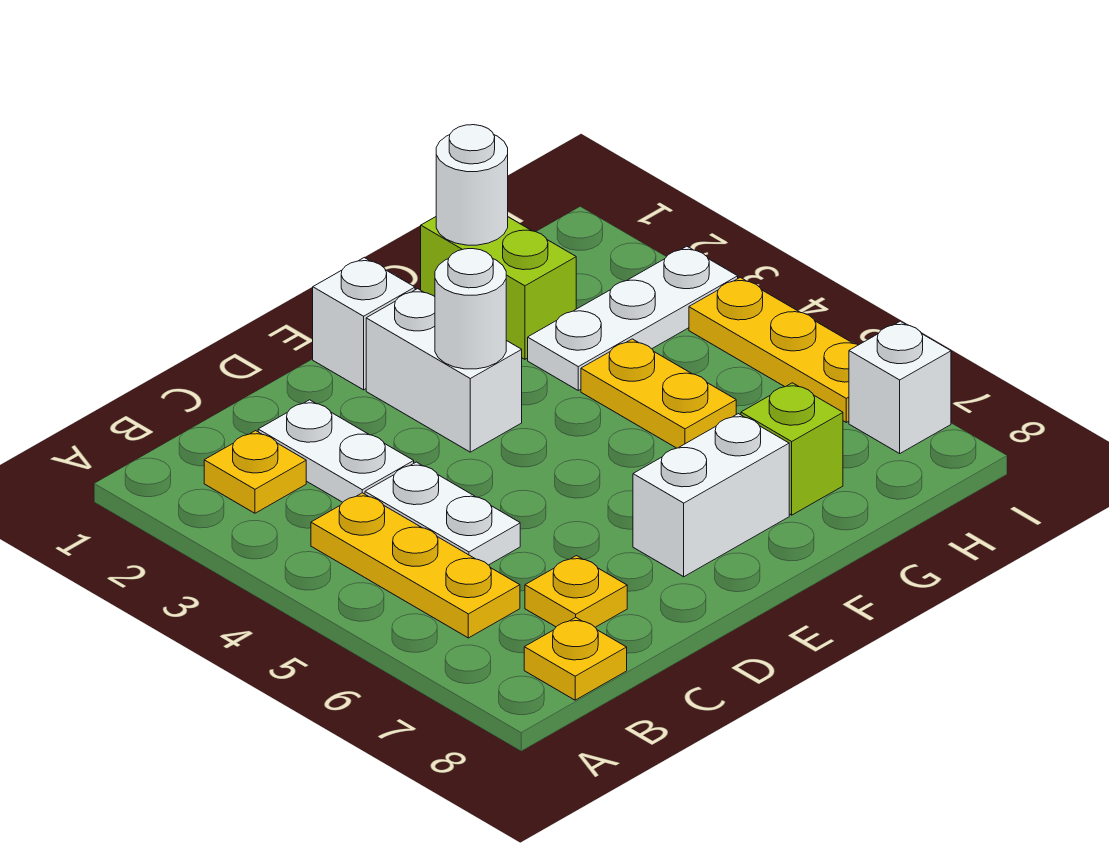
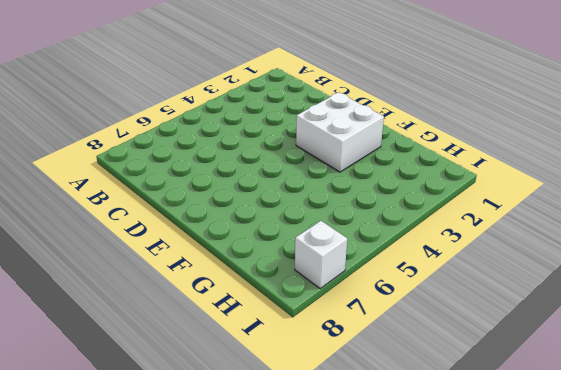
white 2x2 brick [296,92,384,172] -> white 1x2 brick [366,289,522,452]
none -> yellow 1x1 plate [204,431,306,513]
none -> yellow 1x3 plate [311,493,520,638]
none -> yellow 1x1 plate [524,618,627,700]

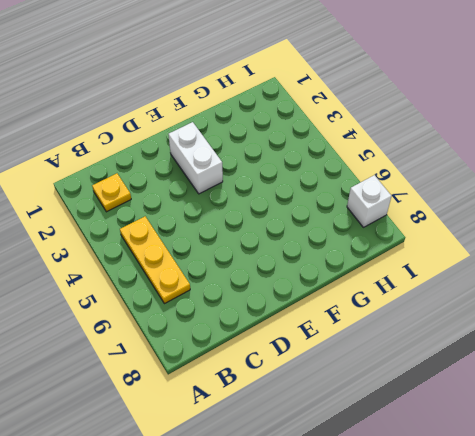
none -> yellow 1x1 plate [524,618,627,700]
none -> white 1x2 plate [258,400,414,502]
none -> white 1x2 plate [365,462,520,565]

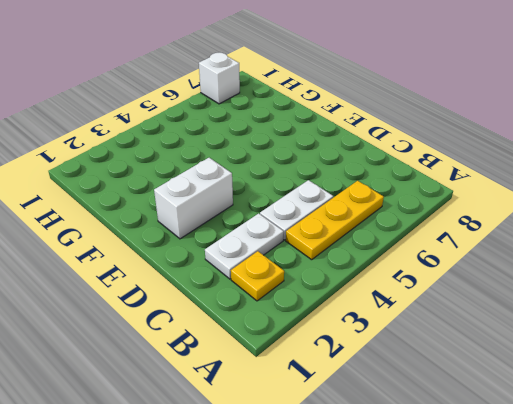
none -> yellow 1x1 plate [524,618,627,700]
none -> yellow 1x1 plate [525,556,627,627]
none -> white 1x1 brick [313,258,415,390]

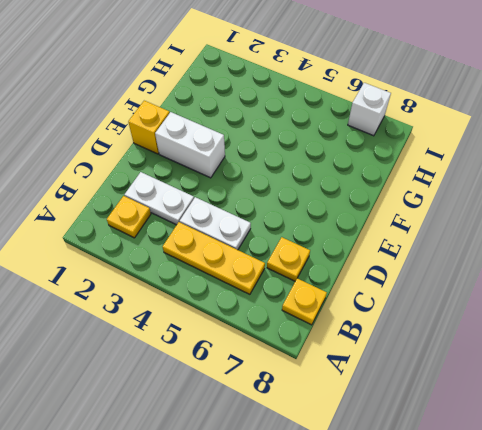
yellow 1x1 brick [128,101,170,154] -> white 1x1 brick [313,258,415,390]
none -> white 1x2 brick [633,414,789,577]
none -> lime 1x2 brick [421,217,576,359]
none -> white 1x3 plate [528,246,738,390]

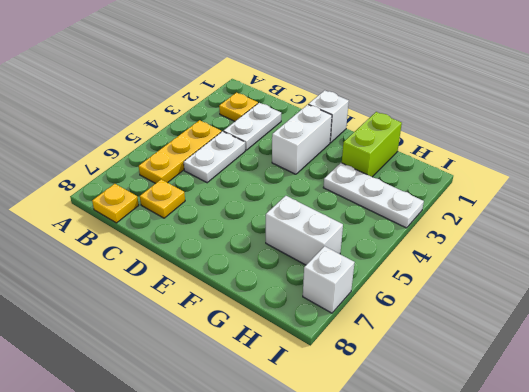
white 1x2 brick [266,196,343,265] -> white 1x2 brick moved to [633,414,789,577]
none -> yellow 1x2 plate [581,339,736,448]
none -> lime 1x1 brick [741,383,843,515]
none -> yellow 1x3 plate [689,277,858,422]

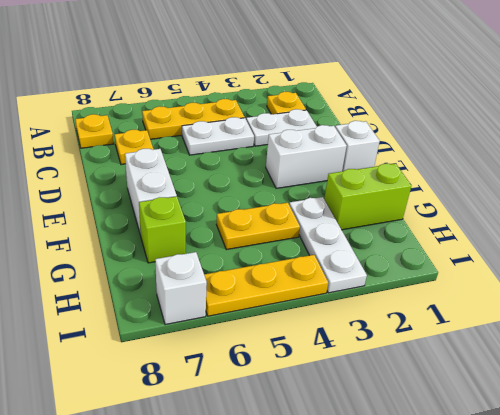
none -> white 1x1 round brick [435,249,506,369]
none -> white 1x1 round brick [436,125,508,245]

